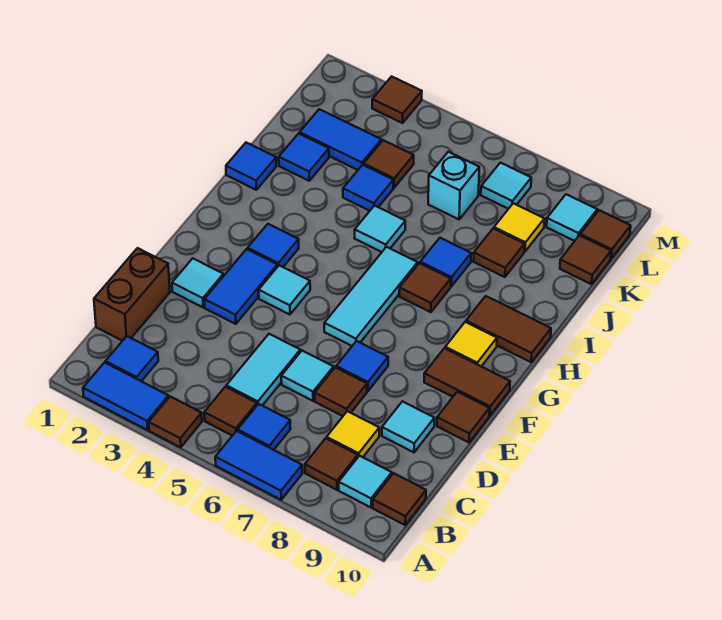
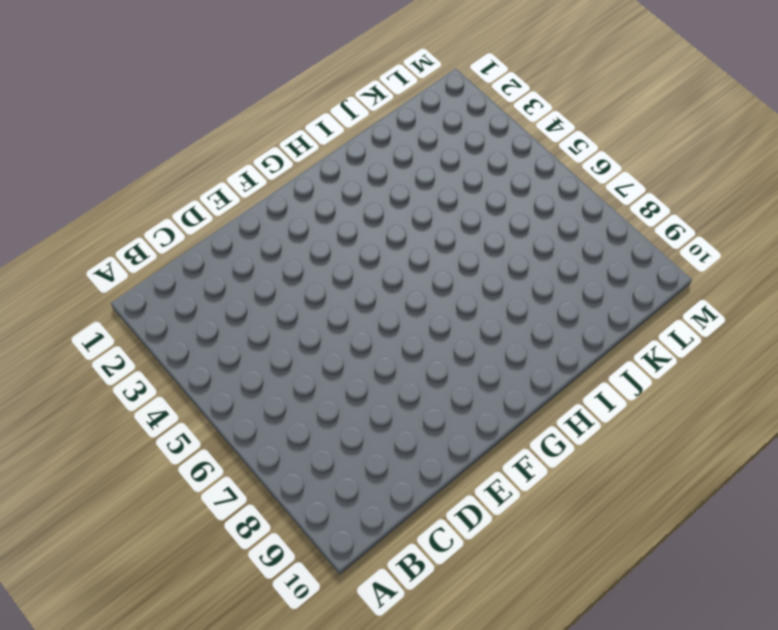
none -> blue 1x2 tile [83,363,169,430]
none -> brown 1x1 tile [149,397,202,447]
none -> blue 1x2 tile [215,431,302,500]
none -> blue 1x1 tile [106,336,158,381]

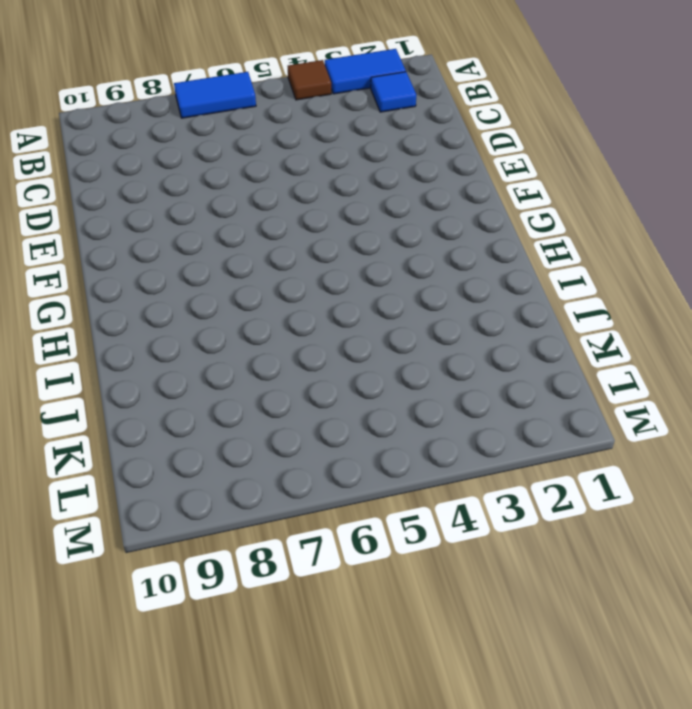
none -> brown 1x1 tile [204,387,257,436]
none -> blue 1x1 tile [238,404,291,450]
none -> brown 1x1 tile [305,438,358,490]
none -> cyan 1x1 tile [339,456,392,507]

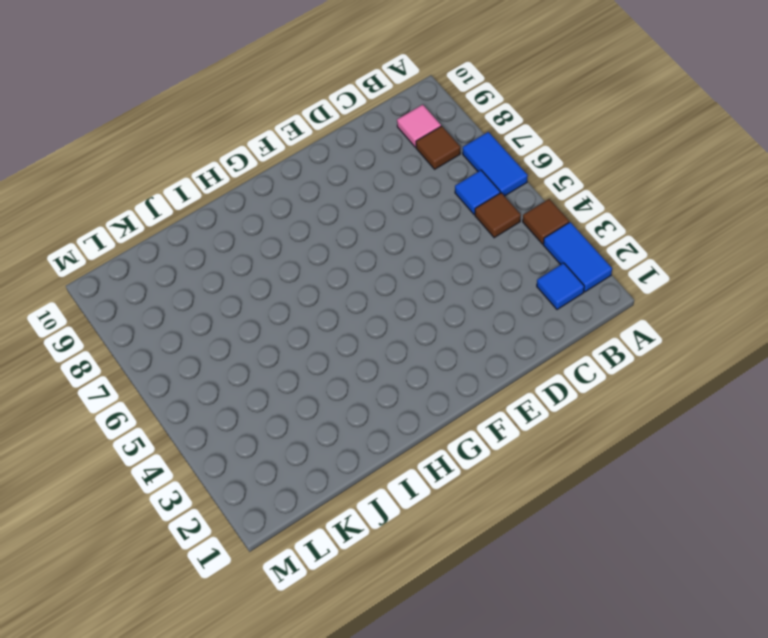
pink 1x1 tile [397,105,441,147] -> cyan 1x1 tile [339,456,392,507]
none -> brown 1x1 tile [373,473,426,525]
none -> brown 1x2 brick [94,248,170,341]
none -> cyan 1x2 tile [226,334,300,406]
none -> yellow 1x1 tile [327,411,379,457]

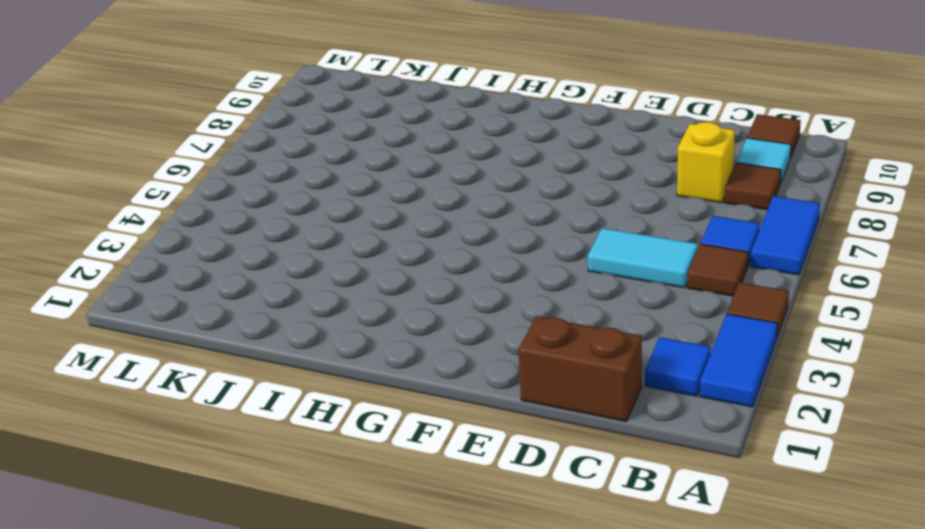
yellow 1x1 brick [677,122,735,203] -> yellow 1x1 tile [327,411,379,457]
none -> cyan 1x1 tile [281,351,334,401]
none -> brown 1x1 tile [315,367,367,416]
none -> cyan 1x1 tile [382,401,434,452]
none -> cyan 1x1 tile [172,258,224,307]

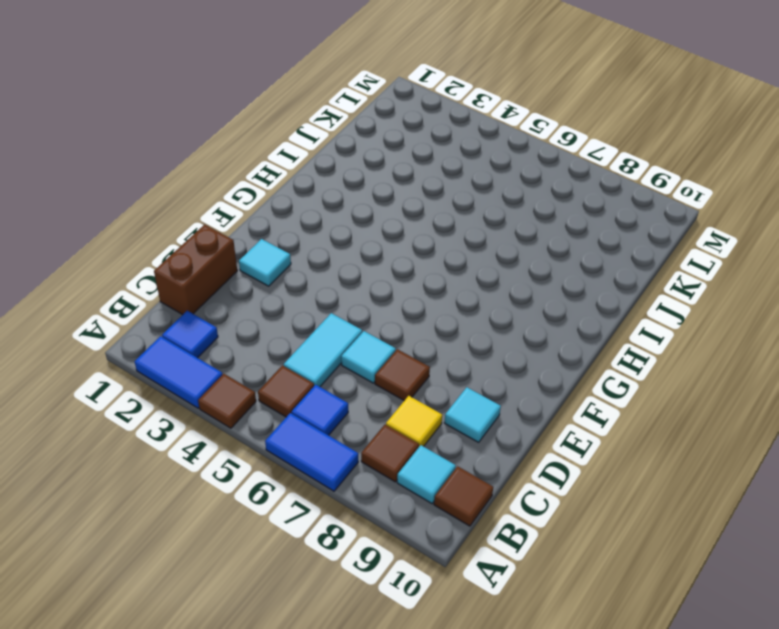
none -> blue 1x2 tile [204,249,277,324]
none -> blue 1x1 tile [336,341,388,391]
none -> brown 1x1 tile [437,392,489,442]
none -> cyan 1x1 tile [259,265,310,315]

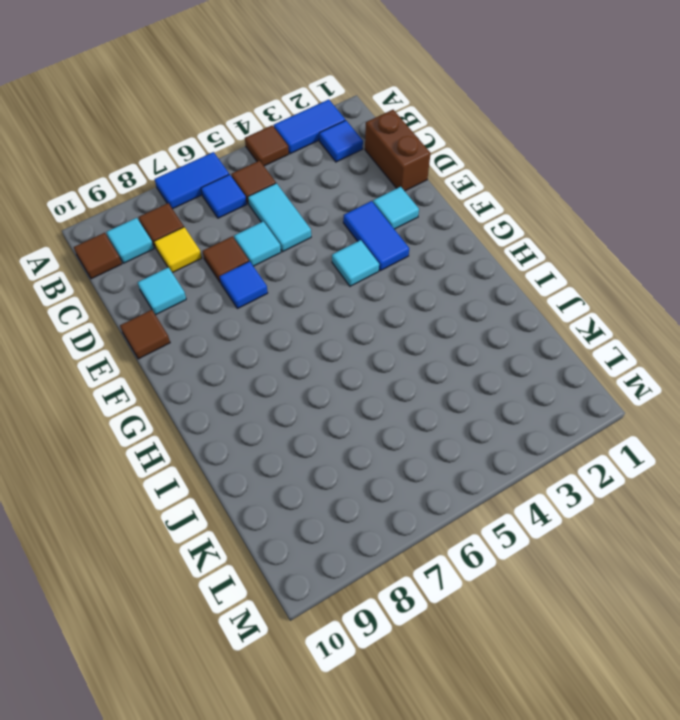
none -> cyan 1x3 tile [324,247,418,346]
none -> brown 1x2 tile [424,348,510,416]
none -> blue 1x1 tile [248,224,299,267]
none -> yellow 1x1 tile [445,322,497,366]

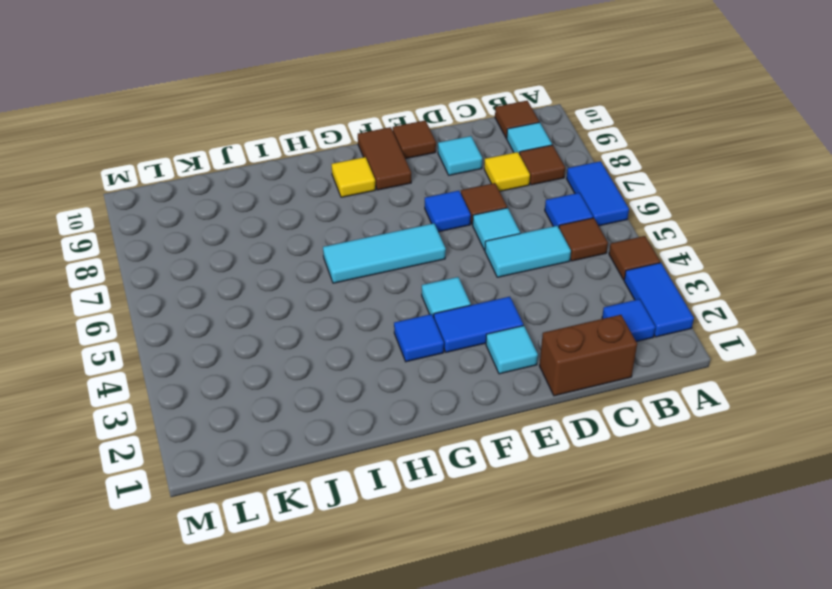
none -> brown 1x1 tile [399,263,451,312]
none -> brown 1x2 tile [466,296,551,362]
none -> blue 1x1 tile [226,143,276,190]
none -> cyan 1x1 tile [355,206,405,252]

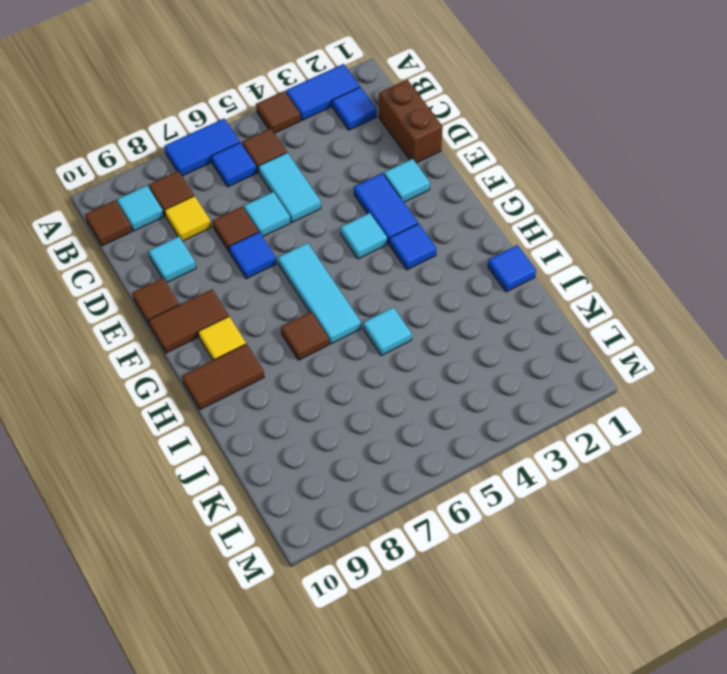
none -> blue 1x1 tile [420,238,471,286]
none -> blue 1x1 tile [279,133,329,181]
none -> blue 1x1 tile [343,165,393,211]
none -> brown 1x1 tile [473,229,525,277]

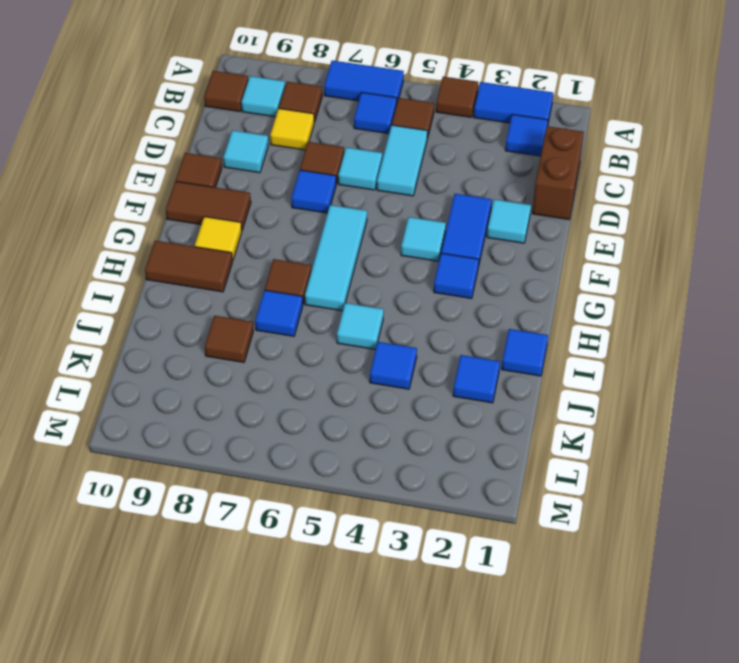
none -> blue 1x2 tile [300,109,382,170]
none -> brown 1x1 tile [364,140,414,188]
none -> cyan 1x1 brick [428,152,479,219]
none -> yellow 1x1 tile [494,203,544,252]

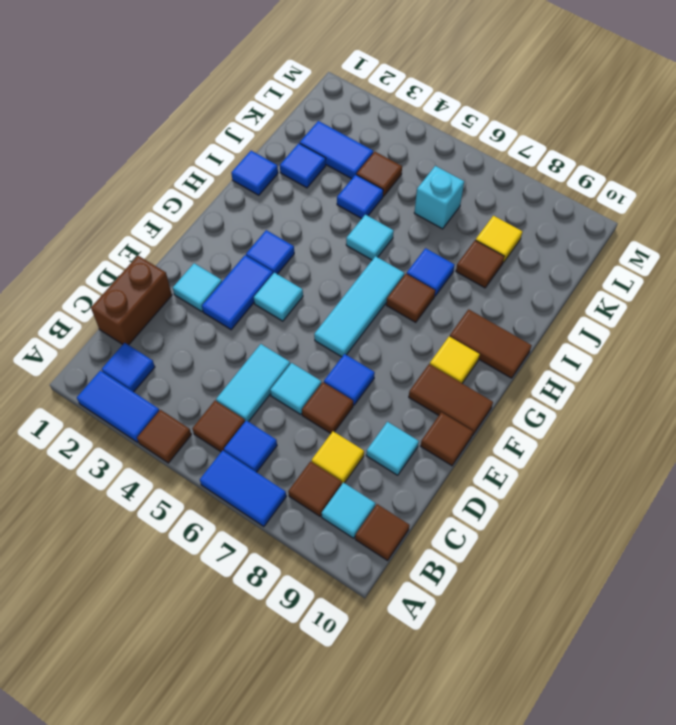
none -> brown 1x1 tile [560,235,611,284]
none -> cyan 1x1 tile [481,163,531,209]
none -> cyan 1x1 tile [547,194,597,241]
none -> brown 1x1 tile [580,210,631,258]

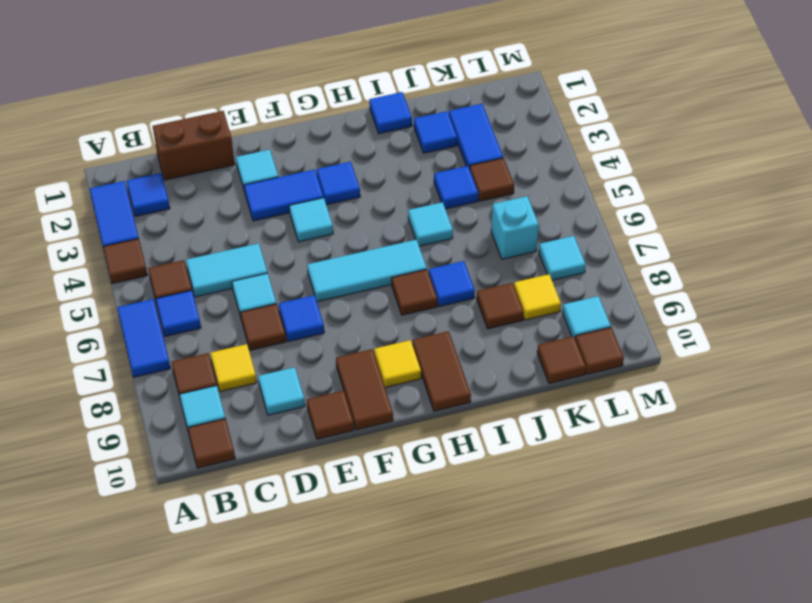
none -> brown 1x1 tile [372,76,422,123]

